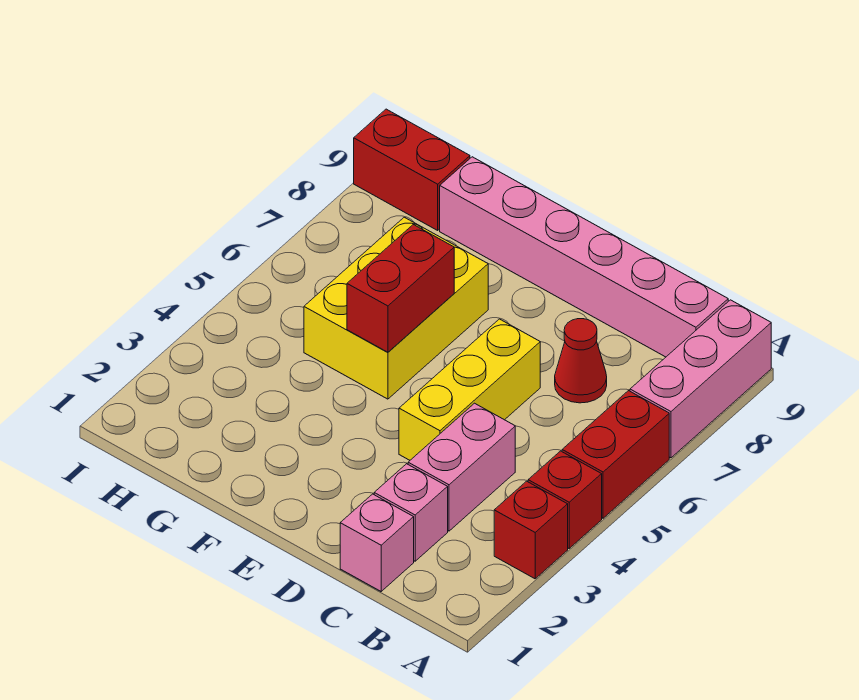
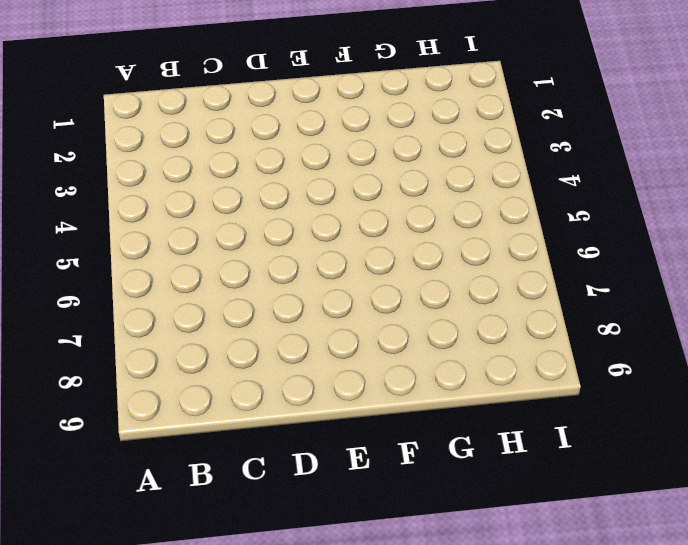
none -> red 1x1 brick [494,481,568,579]
none -> red 1x1 brick [528,451,602,548]
none -> red 1x2 brick [562,391,669,518]

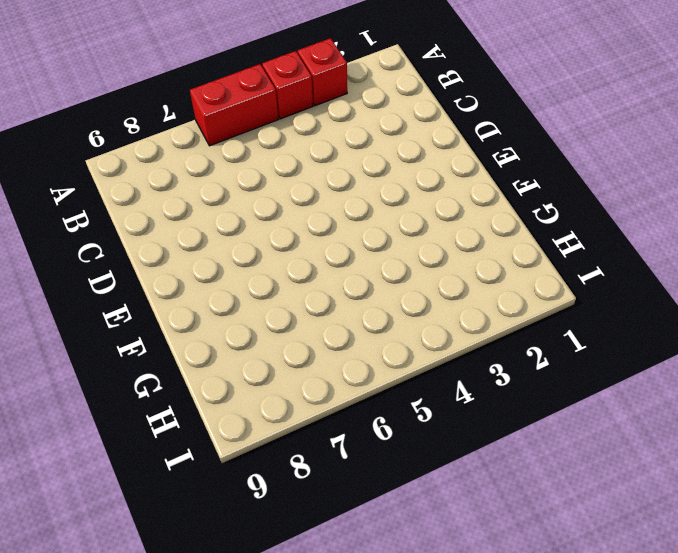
none -> pink 1x3 brick [630,300,771,458]
none -> pink 1x6 brick [440,157,728,357]
none -> pink 1x1 brick [340,494,414,591]

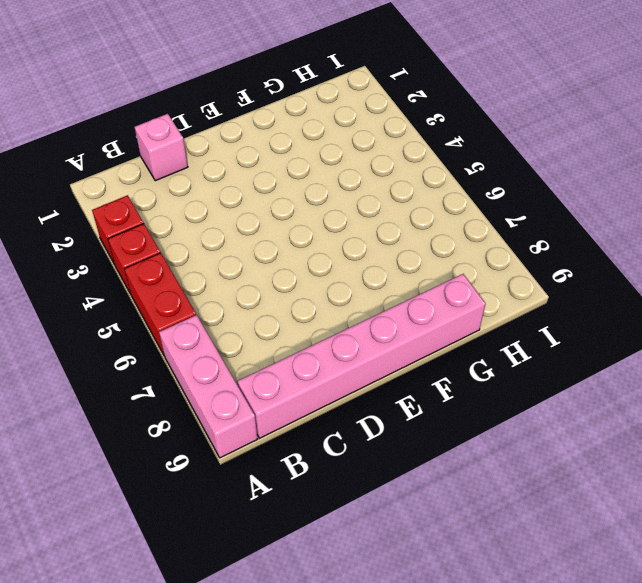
none -> pink 1x1 brick [374,464,448,561]
none -> pink 1x2 brick [408,403,515,531]
none -> red 1x1 cone [555,319,607,403]

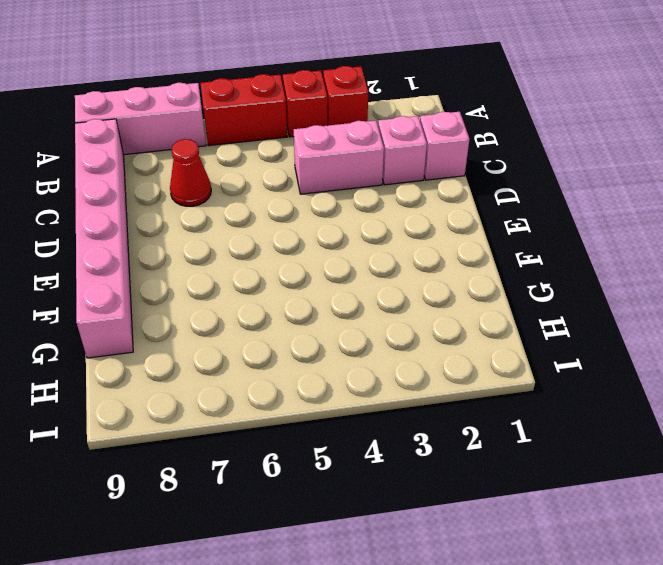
none -> yellow 1x3 brick [399,319,540,460]
none -> yellow 2x3 brick [304,217,488,399]
none -> red 1x2 brick [354,109,470,230]

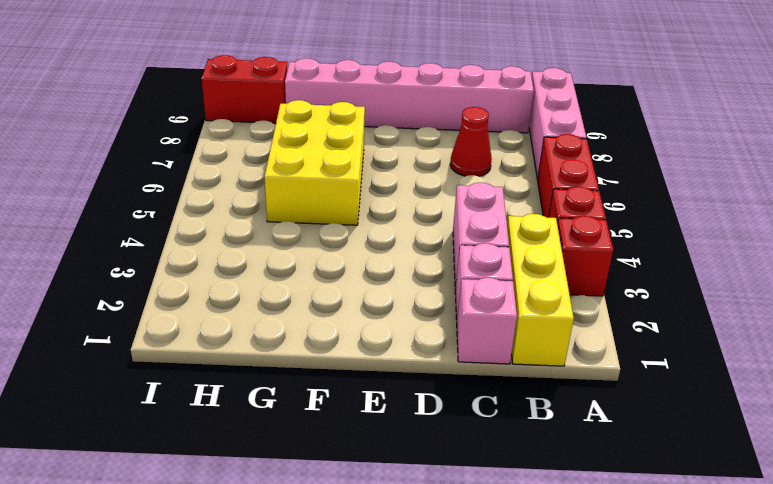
yellow 1x3 brick [507,214,574,366] -> yellow 1x3 brick moved to [399,319,540,460]
none -> red 1x2 brick [347,225,454,352]

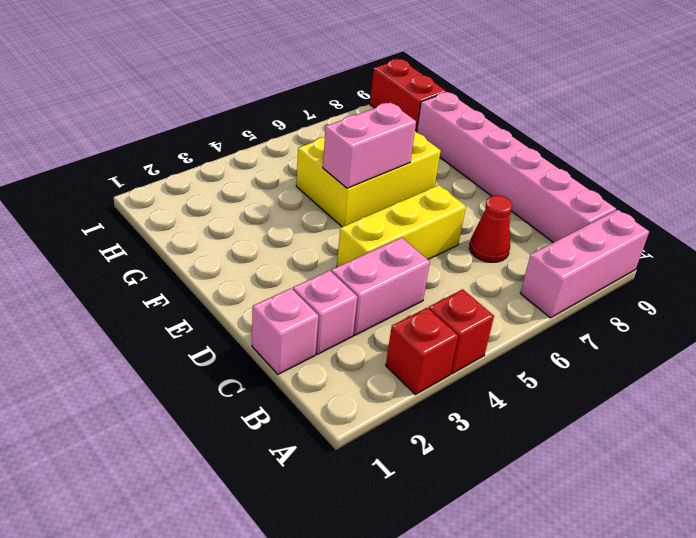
pink 1x2 brick [323,103,416,188] -> red 1x2 brick [347,225,454,352]
none -> red 1x2 brick [562,391,669,518]

